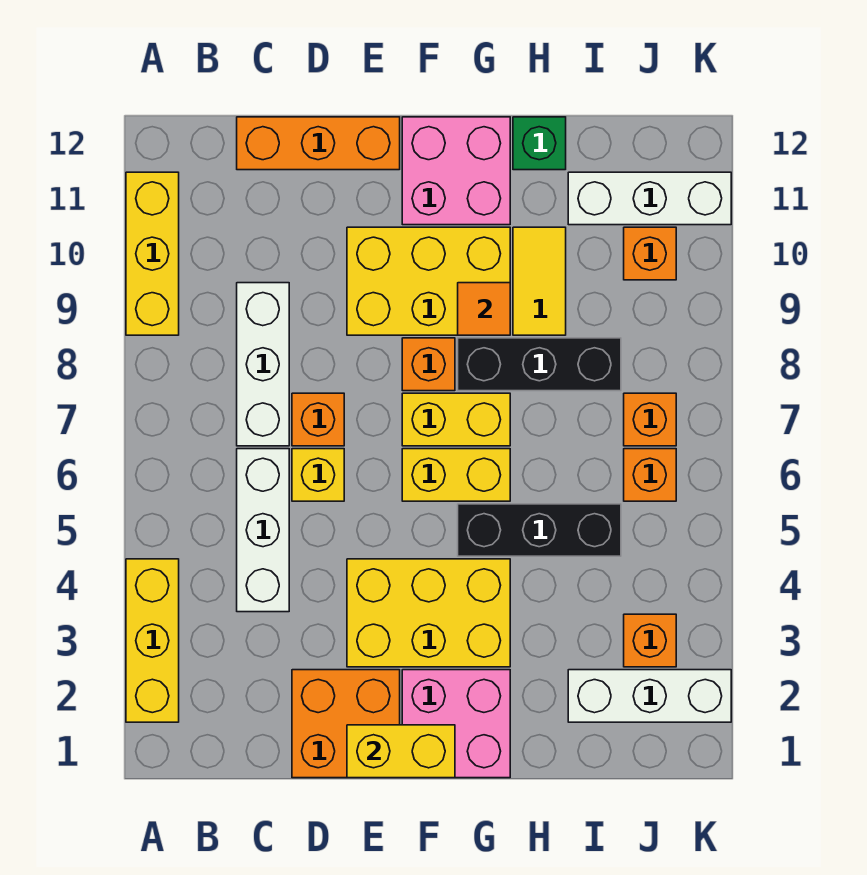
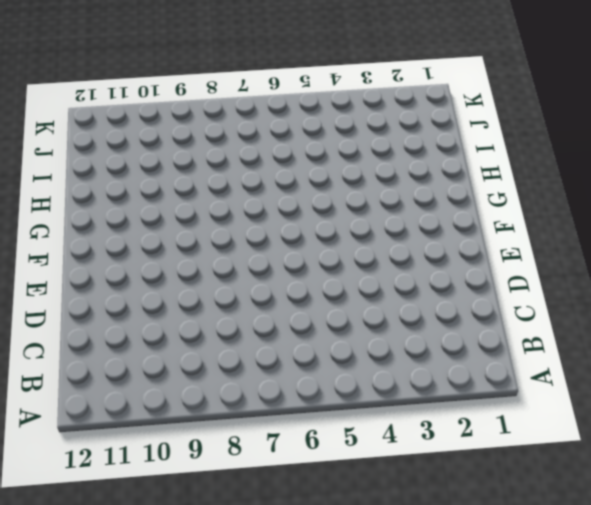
none -> yellow 1x3 brick [126,559,179,722]
none -> yellow 1x3 brick [126,172,179,335]
none -> white 1x3 brick [237,449,289,612]

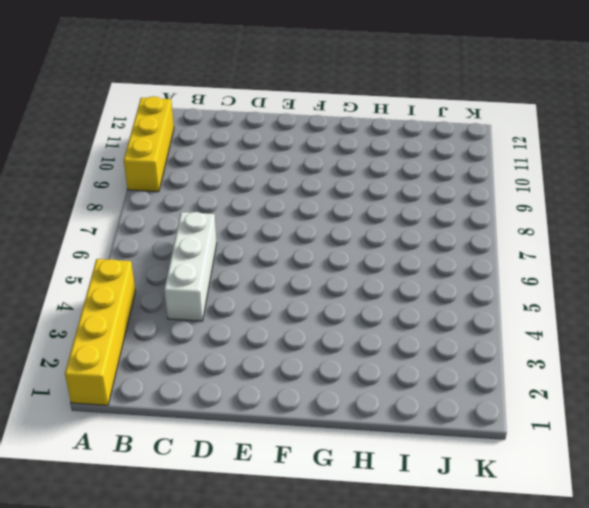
yellow 1x4 brick [65,259,135,405] -> yellow 1x3 brick [126,559,179,722]
none -> white 1x3 brick [237,283,289,446]
none -> orange 1x3 brick [237,117,400,170]
none -> orange 2x2 brick [292,670,400,778]

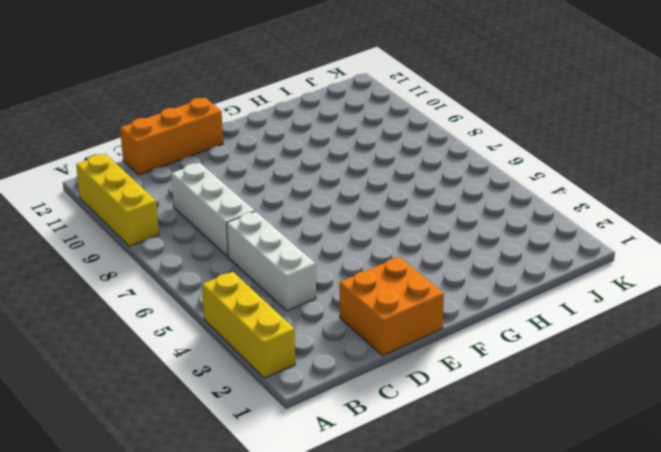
none -> yellow 1x1 brick [292,449,344,501]
none -> orange 1x1 brick [292,393,344,446]
none -> yellow 2x3 brick [347,559,510,667]

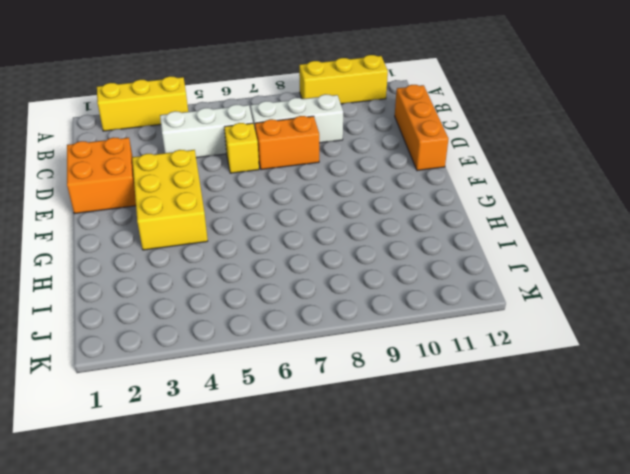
orange 1x2 brick [255,116,319,170] -> orange 1x1 brick [292,393,344,446]
none -> yellow 2x3 brick [347,227,510,335]
none -> pink 2x2 brick [402,670,510,778]
none -> yellow 1x2 brick [402,449,510,501]

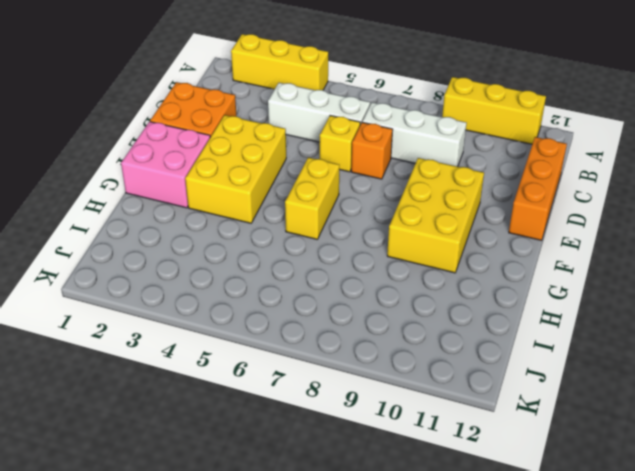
none -> yellow 1x2 brick [402,393,510,446]
none -> orange 1x1 brick [402,338,455,391]
none -> pink 2x2 brick [402,117,510,225]

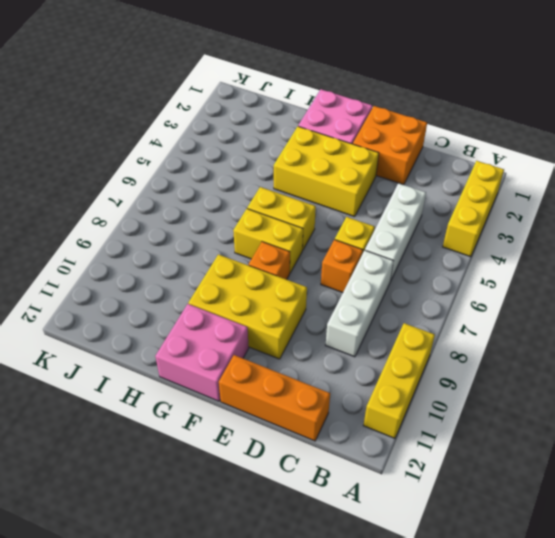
none -> black 1x3 brick [458,504,621,556]
none -> black 1x3 brick [458,338,621,391]
none -> yellow 1x2 tile [513,227,566,335]

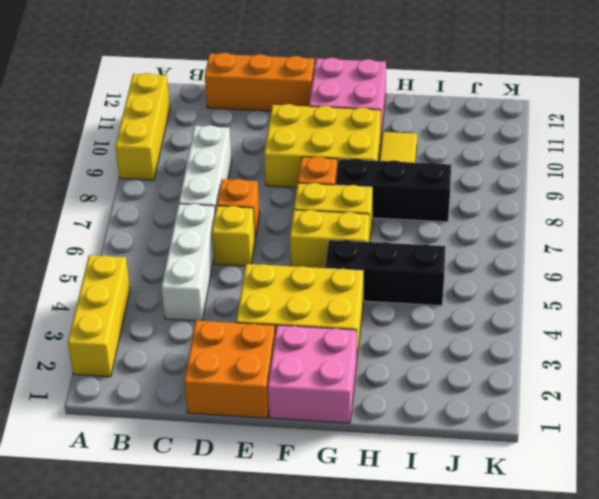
none -> green 1x1 brick [513,117,566,170]
none -> white 1x3 brick [568,670,731,722]
none -> white 1x3 brick [568,172,731,225]

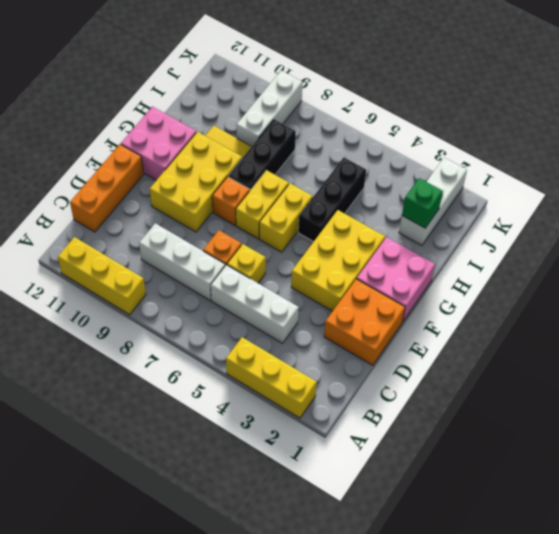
green 1x1 brick [402,178,443,228] -> green 1x1 brick moved to [513,117,566,170]
white 1x3 brick [237,70,303,146] -> white 1x3 brick moved to [568,172,731,225]
none -> orange 1x1 brick [624,614,676,667]
none -> orange 1x1 brick [624,449,676,501]
none -> orange 1x1 brick [624,393,676,446]

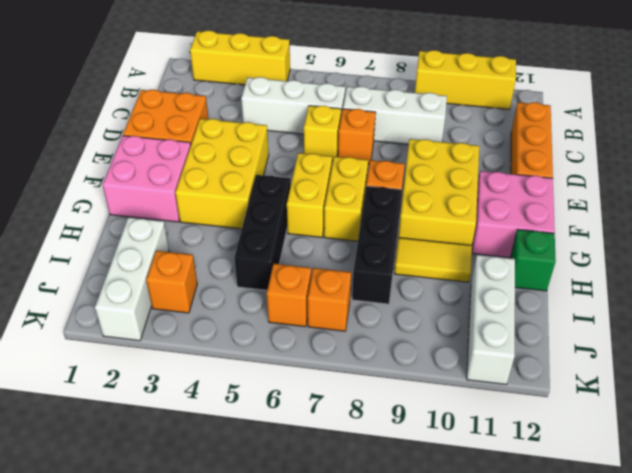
none -> orange 1x1 brick [624,227,676,280]
none -> yellow 1x2 brick [347,725,455,778]
none -> orange 1x1 tile [458,283,510,335]

